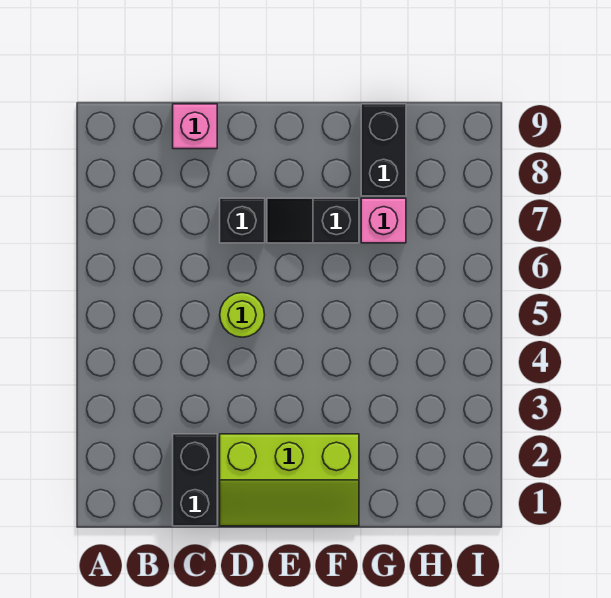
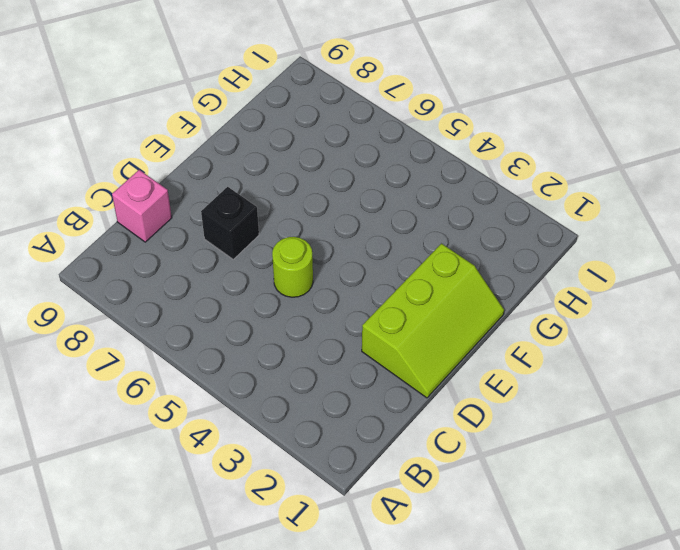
none -> black 1x2 brick [173,434,217,526]
none -> black 1x2 slope [267,198,359,243]

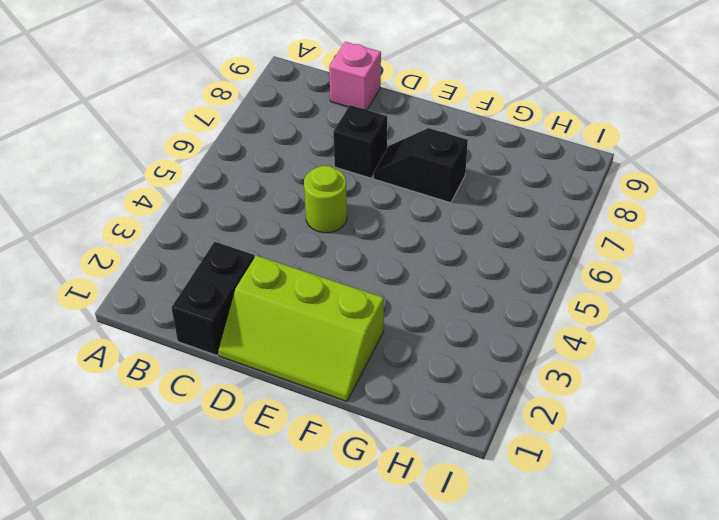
none -> pink 1x1 brick [361,198,406,243]
none -> black 1x2 brick [361,104,406,196]

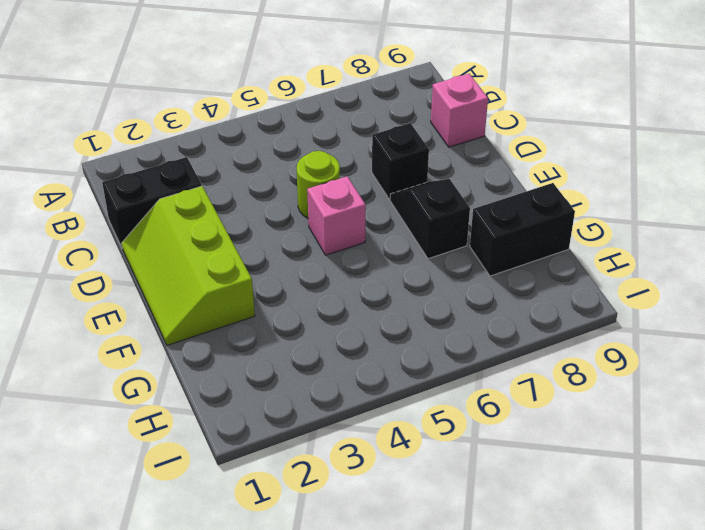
pink 1x1 brick [307,176,366,255] -> pink 1x1 brick moved to [361,198,406,243]

